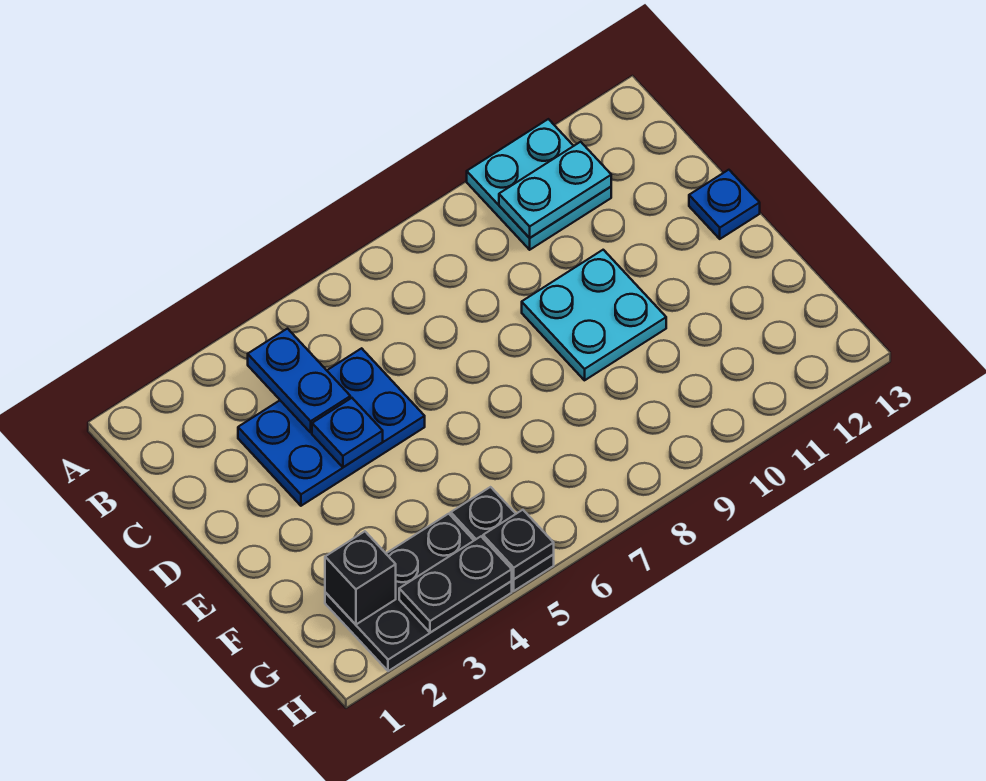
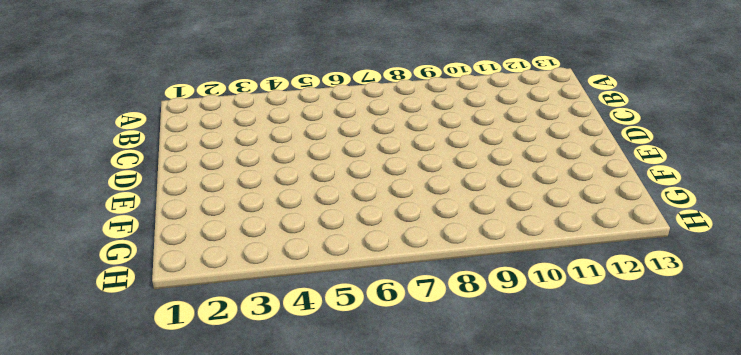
none -> cyan 2x2 plate [467,119,611,250]
none -> blue 2x3 plate [238,348,425,506]
none -> cyan 2x2 plate [522,250,666,380]

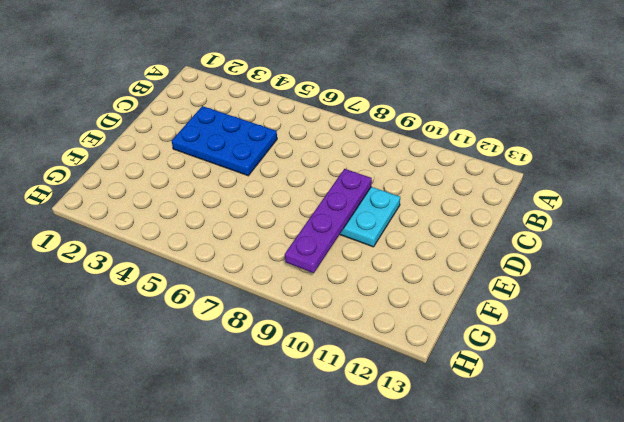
purple 1x4 plate [285,169,372,273] -> none
none -> cyan 2x2 plate [467,119,611,250]
none -> blue 1x1 plate [689,170,760,239]
none -> black 2x3 plate [325,514,512,671]

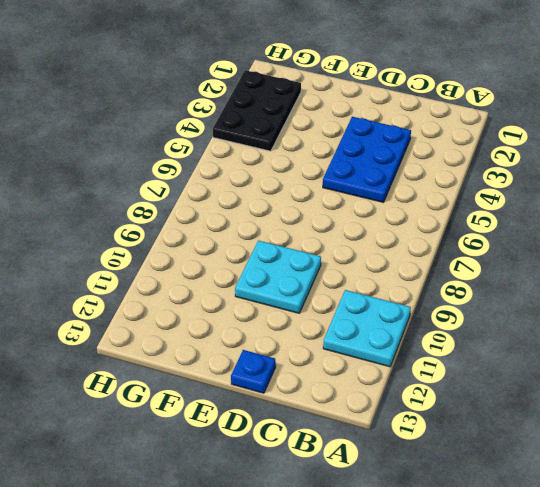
none -> black 1x2 plate [451,487,554,591]
none -> blue 1x2 plate [248,329,350,432]
none -> cyan 1x2 plate [499,142,611,238]

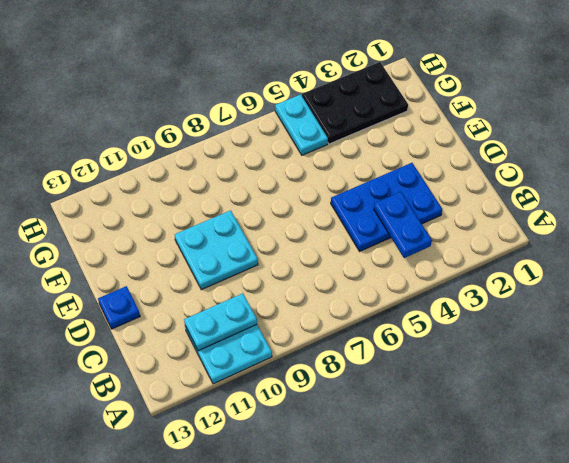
cyan 1x2 plate [275,94,328,155] -> black 1x2 plate [451,487,554,591]
none -> blue 1x1 plate [312,398,383,467]
none -> black 1x1 brick [325,531,396,624]
none -> black 1x2 plate [399,537,512,633]

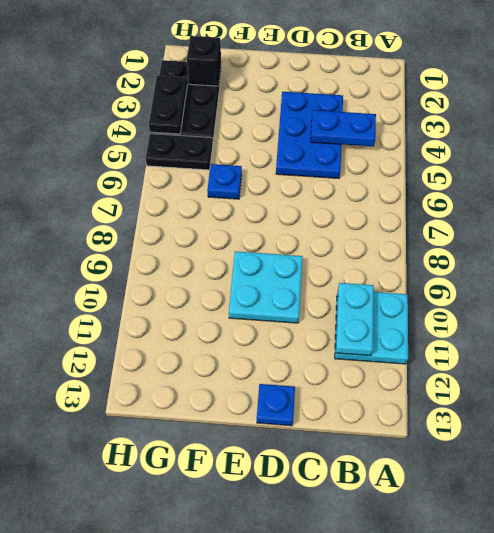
blue 1x1 plate [207,164,242,199] -> blue 1x1 plate moved to [312,398,383,467]
none -> black 1x1 plate [483,510,554,579]

